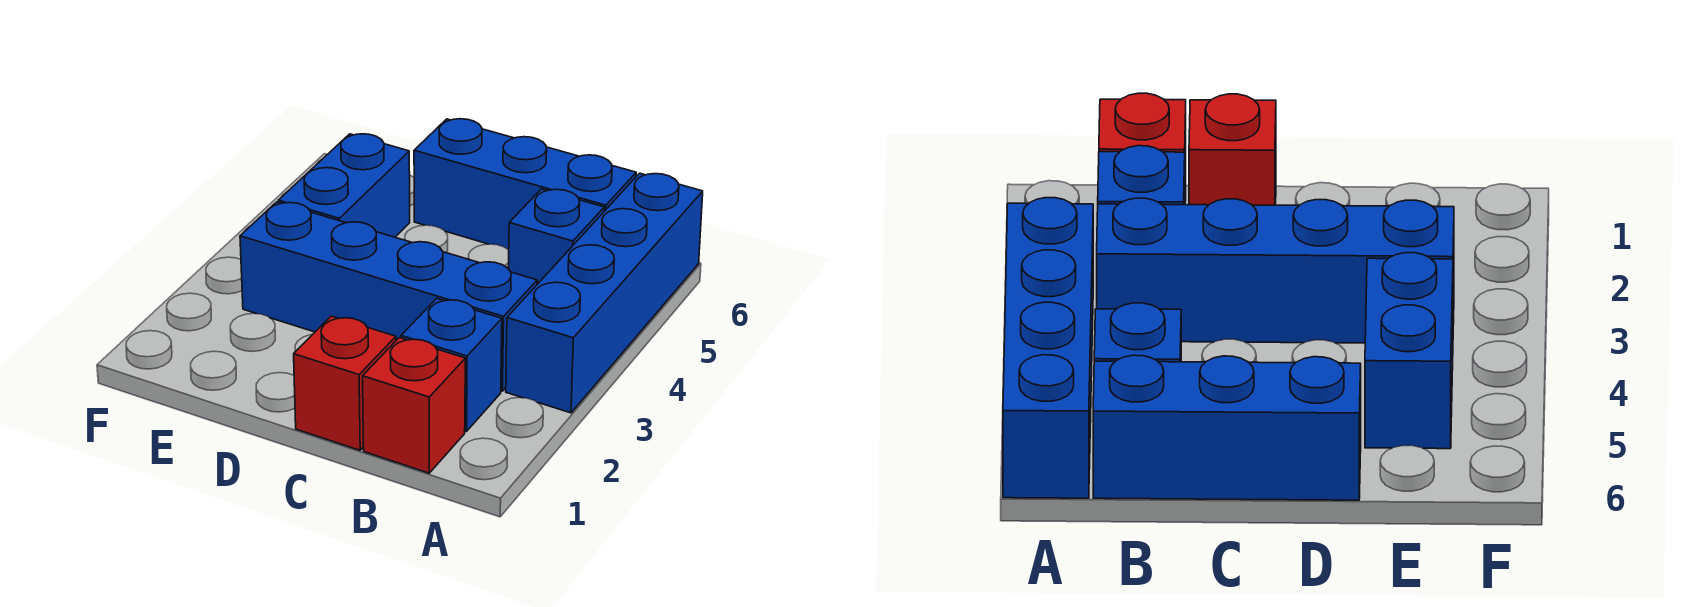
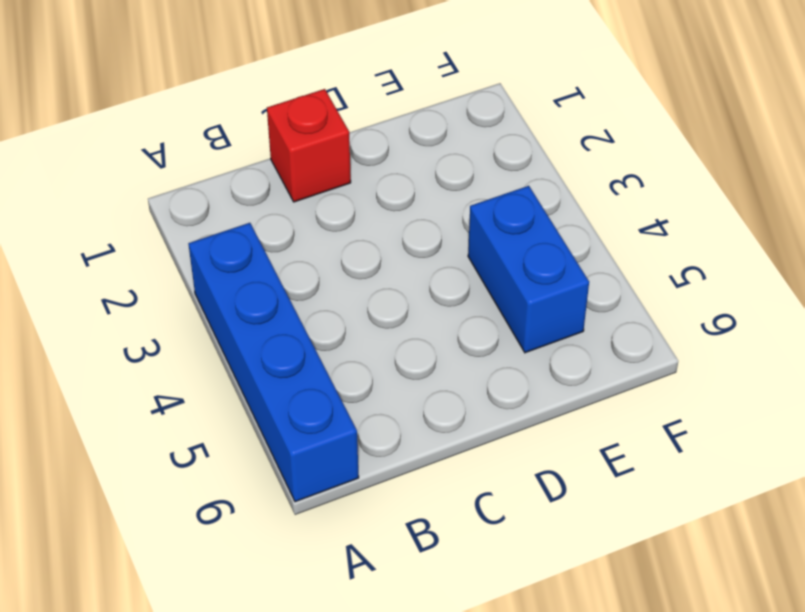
none -> red 1x1 brick [363,338,465,473]
none -> blue 1x1 brick [401,299,502,432]

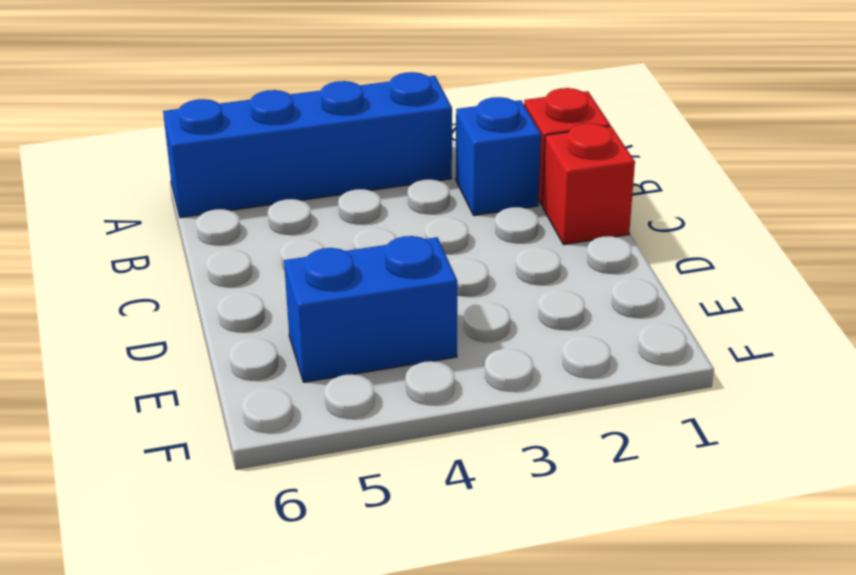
none -> blue 1x4 brick [240,202,537,391]
none -> blue 1x1 brick [508,189,604,284]

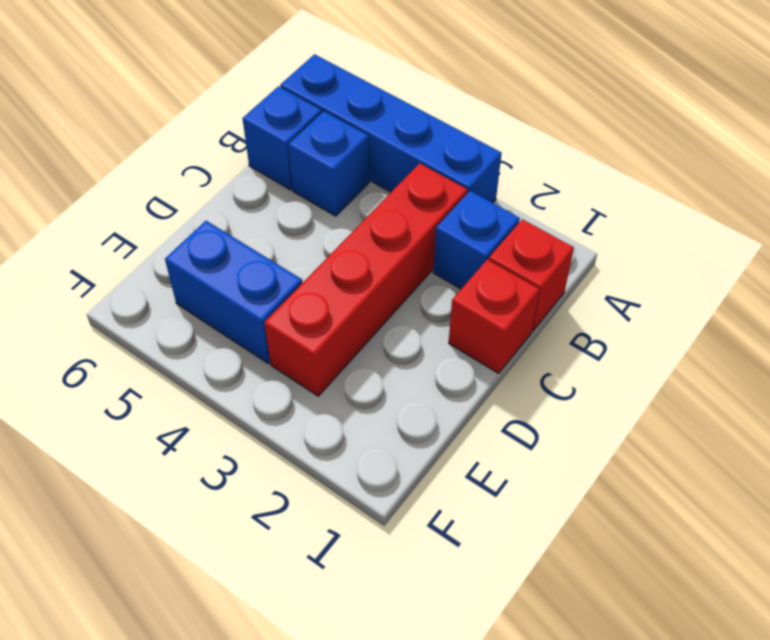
red 1x4 brick [264,163,467,396] -> blue 1x4 brick [240,202,537,391]
blue 1x1 brick [243,86,322,190] -> blue 1x3 brick [414,119,636,250]

